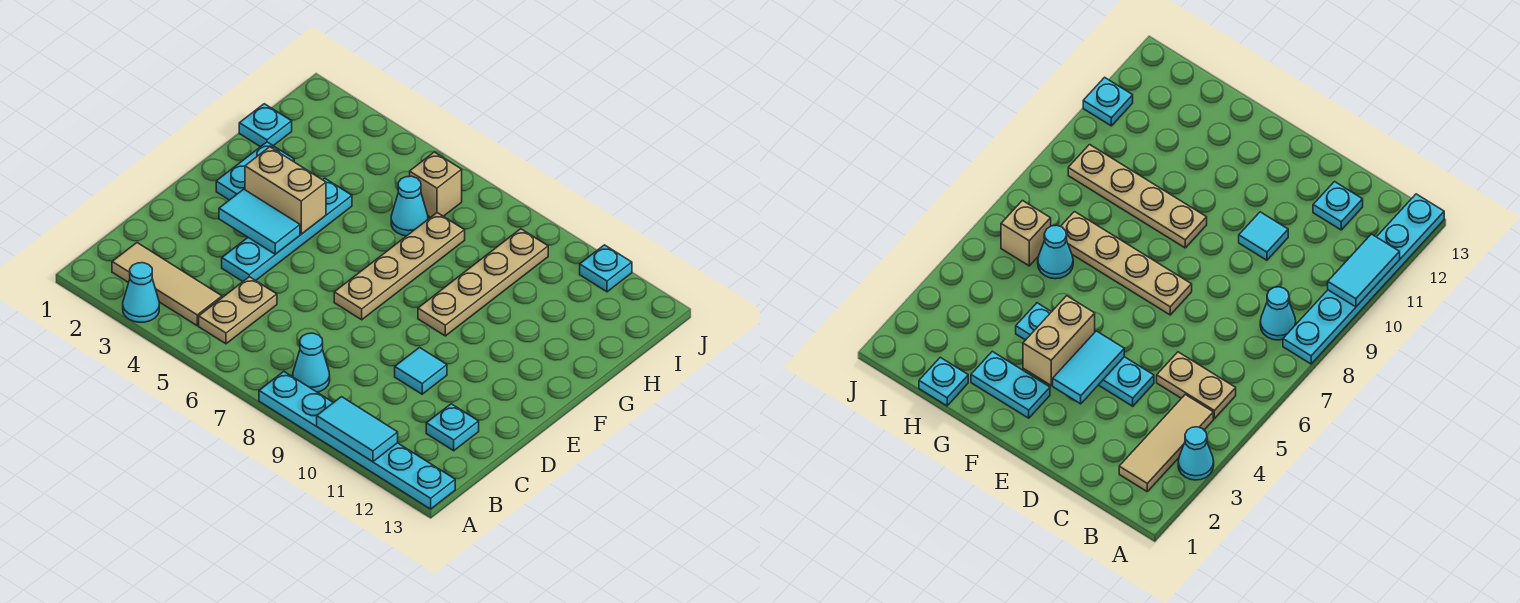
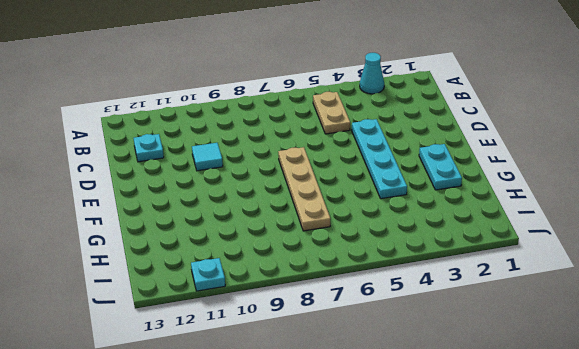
none -> cyan 1x6 plate [259,372,455,509]
none -> tan 1x3 tile [112,243,222,325]
none -> cyan 1x1 cone [293,333,330,392]

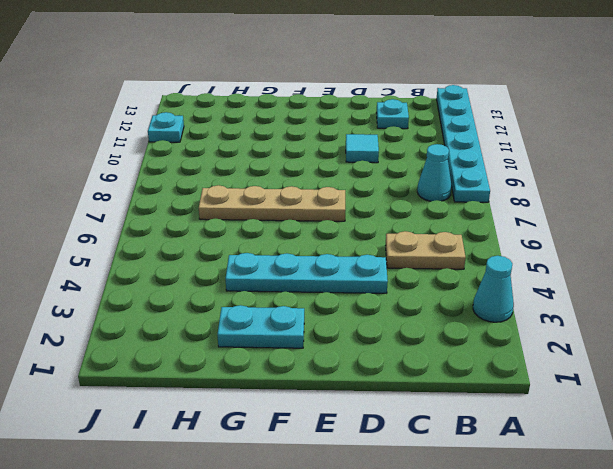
none -> tan 1x3 tile [112,243,222,325]
none -> tan 1x4 plate [418,229,548,336]
none -> cyan 1x1 plate [239,104,292,147]

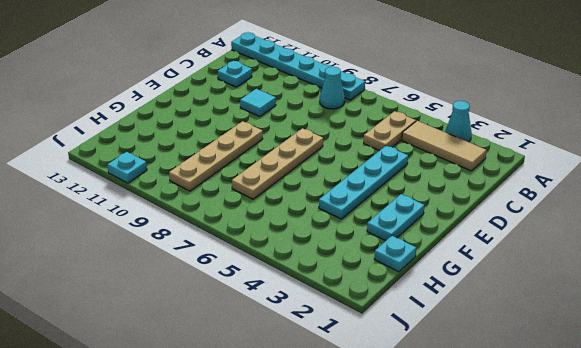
none -> cyan 1x1 cone [391,176,428,236]
none -> tan 1x1 brick [410,152,462,217]
none -> cyan 1x2 tile [317,397,398,462]

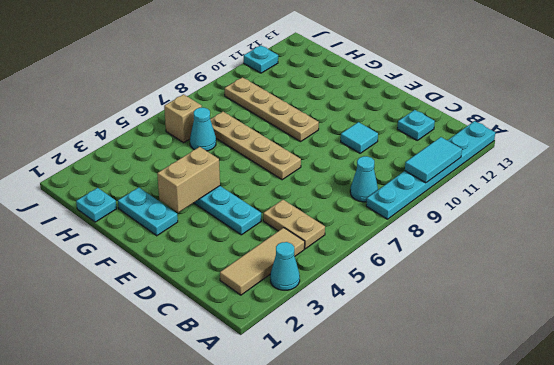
none -> cyan 1x2 tile [219,189,300,254]

